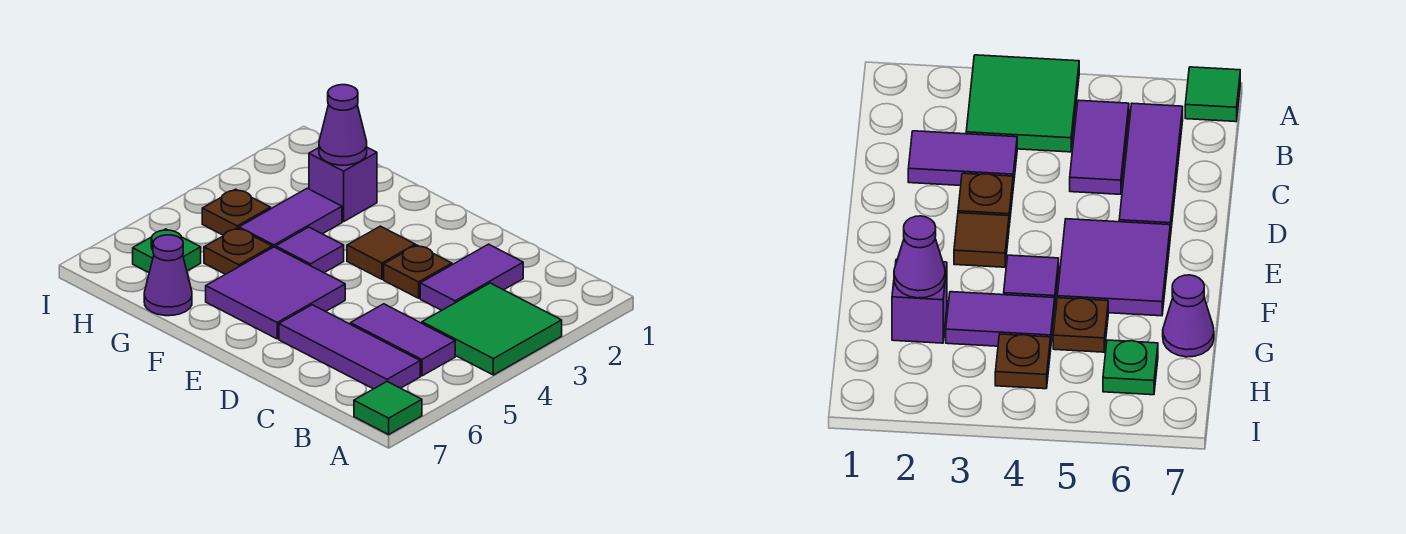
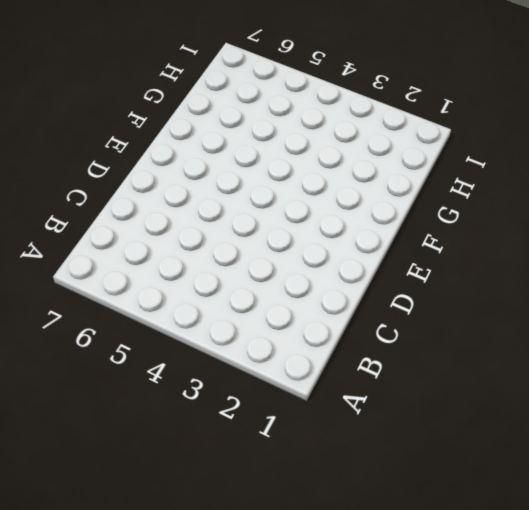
none -> green 2x2 tile [422,283,562,375]
none -> green 1x1 tile [354,382,422,435]
none -> purple 1x2 tile [351,304,455,376]

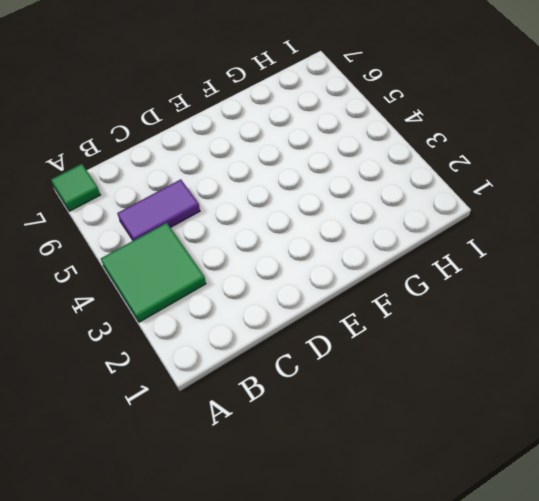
none -> purple 1x3 tile [279,305,420,389]
none -> purple 1x2 tile [420,244,523,310]
none -> brown 1x1 plate [384,245,452,298]

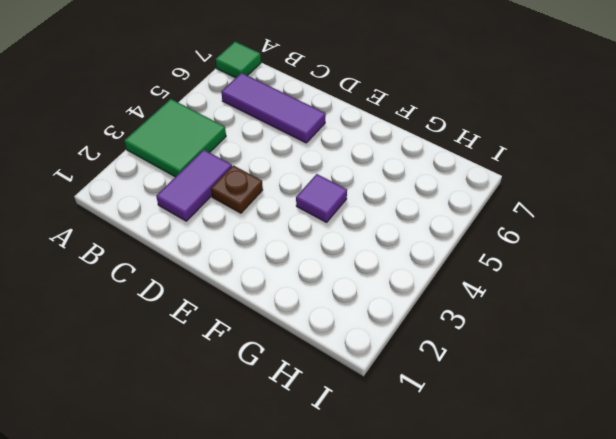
none -> purple 1x2 tile [351,304,455,376]
none -> brown 1x1 tile [347,226,415,279]
none -> purple 2x2 tile [206,247,345,339]

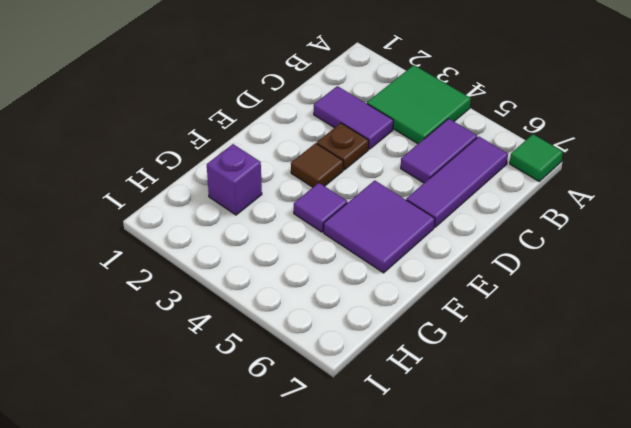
none -> purple 1x2 tile [239,188,342,248]
none -> brown 1x1 plate [204,228,272,274]
none -> purple 1x1 cone [144,235,192,316]

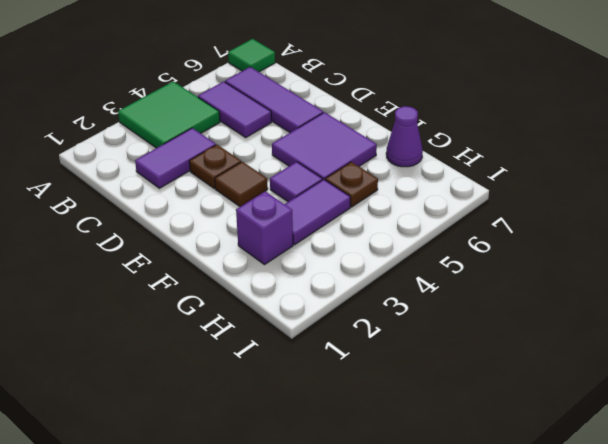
none -> brown 1x1 plate [202,189,271,235]
none -> green 1x1 plate [133,229,201,272]
none -> purple 1x1 cone [319,85,367,165]

